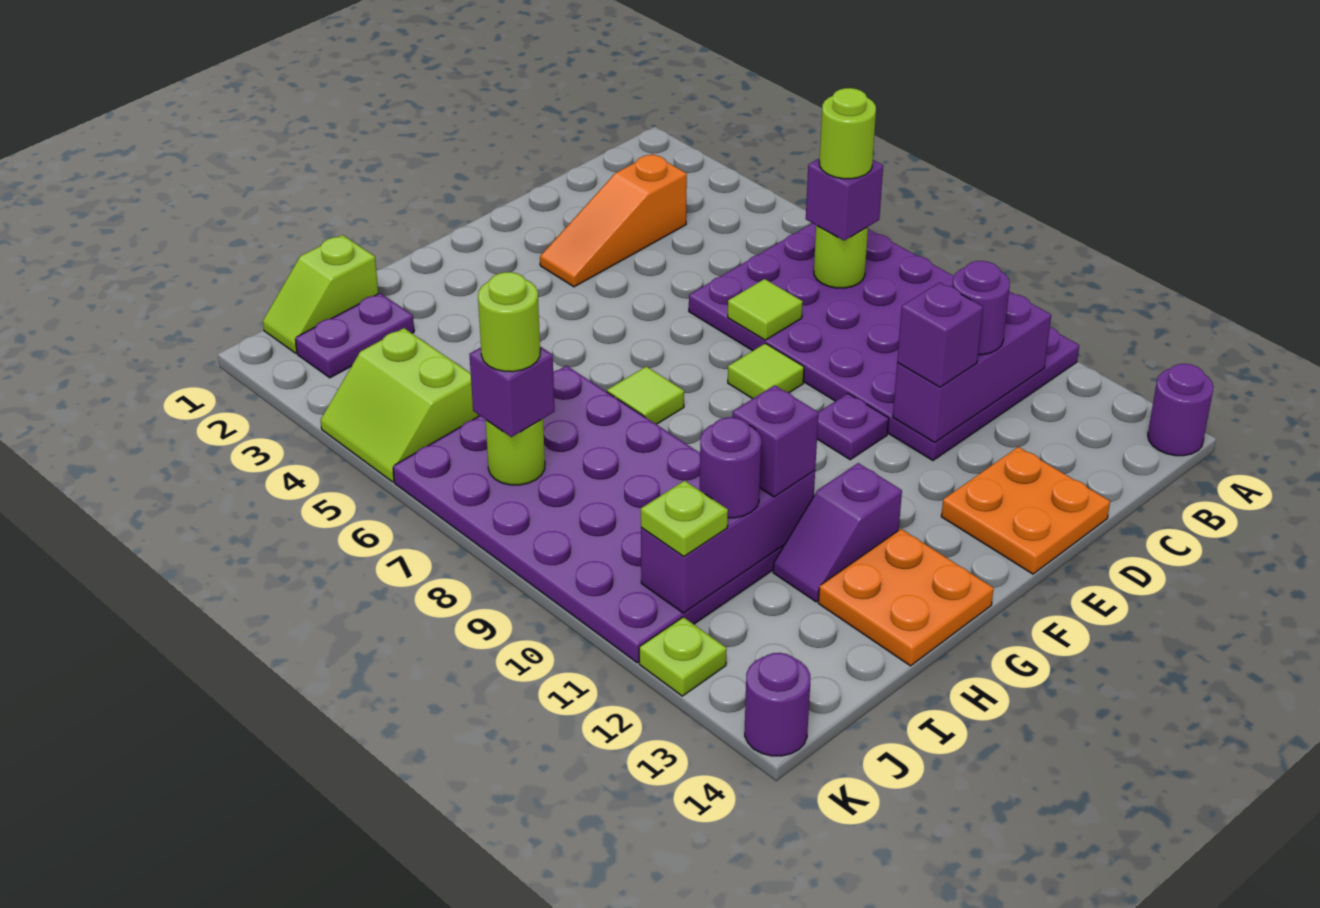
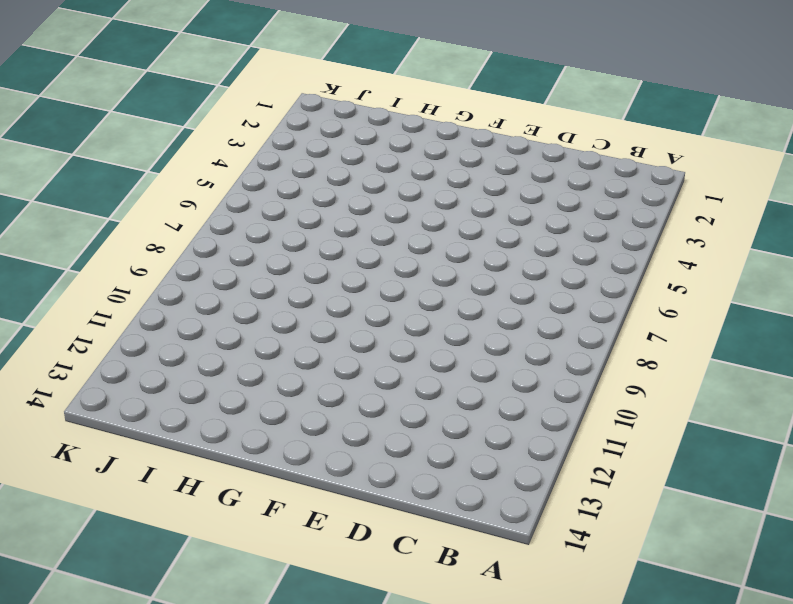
none -> purple 4x6 plate [689,223,1079,460]
none -> purple 1x1 round brick [1148,364,1214,456]
none -> orange 1x3 slope [540,154,687,287]

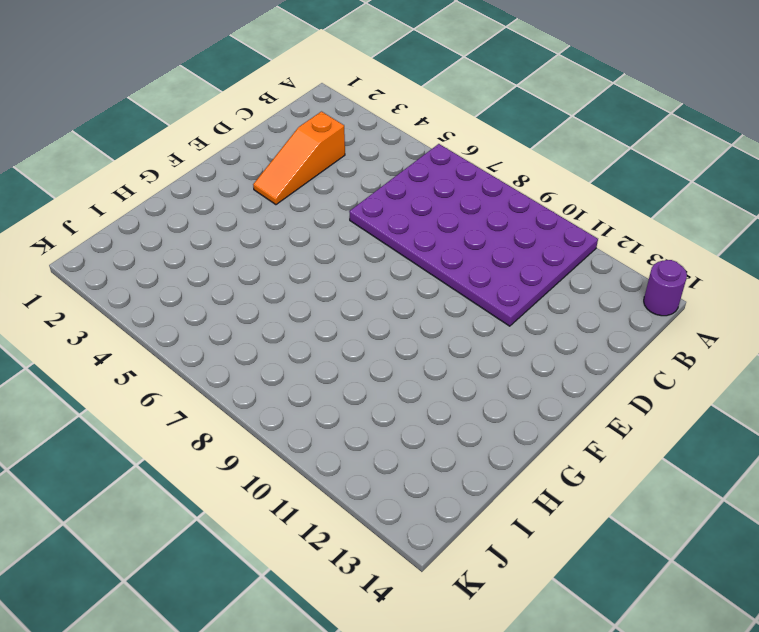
none -> orange 2x2 plate [941,447,1110,574]
none -> lime 1x1 tile [728,343,804,399]
none -> purple 1x1 plate [817,393,889,460]

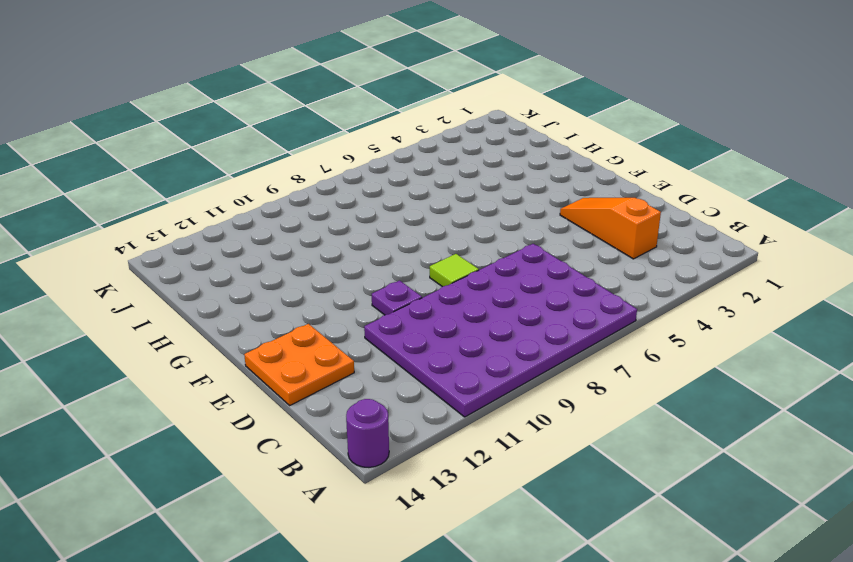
none -> lime 1x1 tile [607,366,684,424]
none -> purple 1x2 slope [773,463,902,602]
none -> orange 2x2 plate [818,529,994,666]

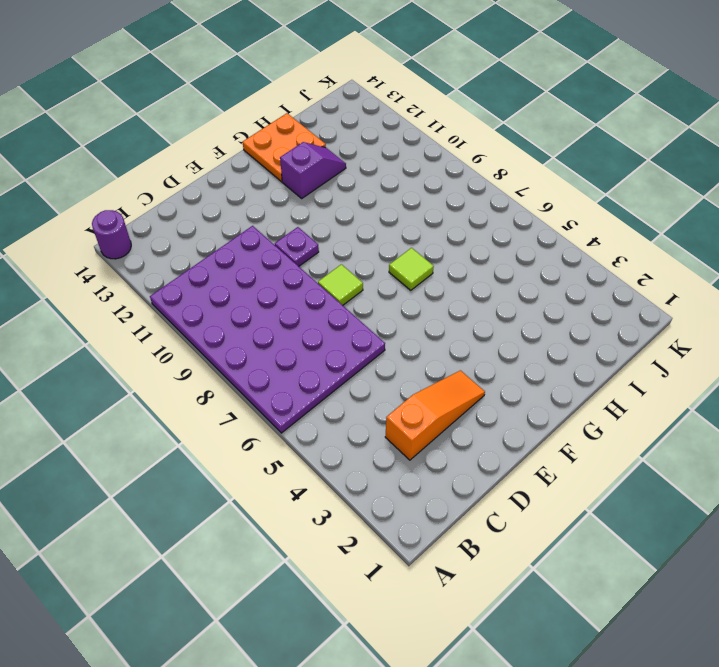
none -> orange 2x2 plate [941,447,1110,574]
none -> purple 4x6 plate [393,366,784,663]
none -> lime 1x2 slope [263,235,378,353]

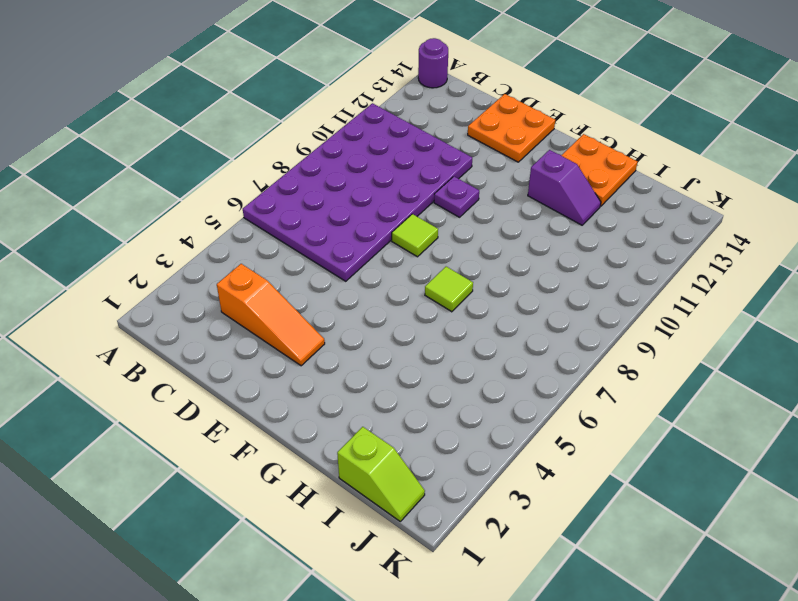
none -> purple 4x6 plate [393,366,784,663]
none -> purple 1x2 plate [295,293,414,378]
none -> lime 2x2 slope [321,328,479,482]

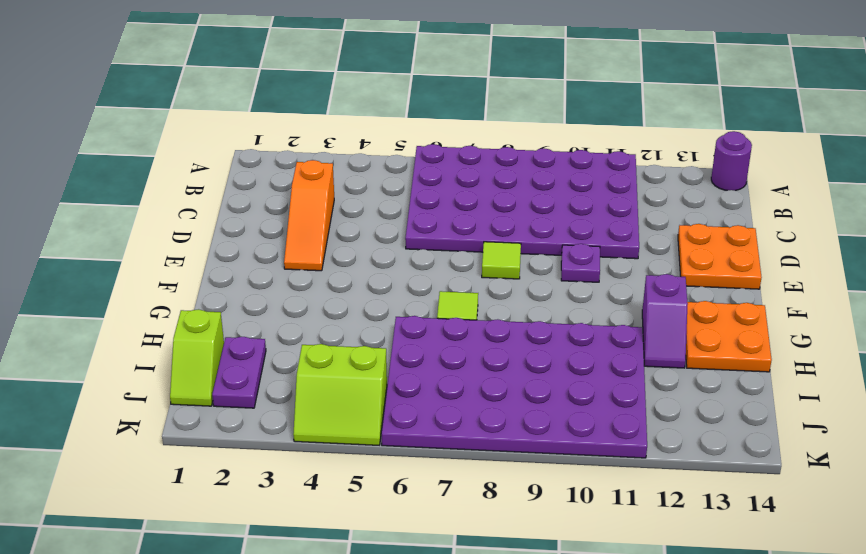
none -> lime 1x1 plate [639,617,727,696]
none -> purple 1x1 round brick [745,653,810,756]
none -> lime 1x1 round brick [814,225,868,288]

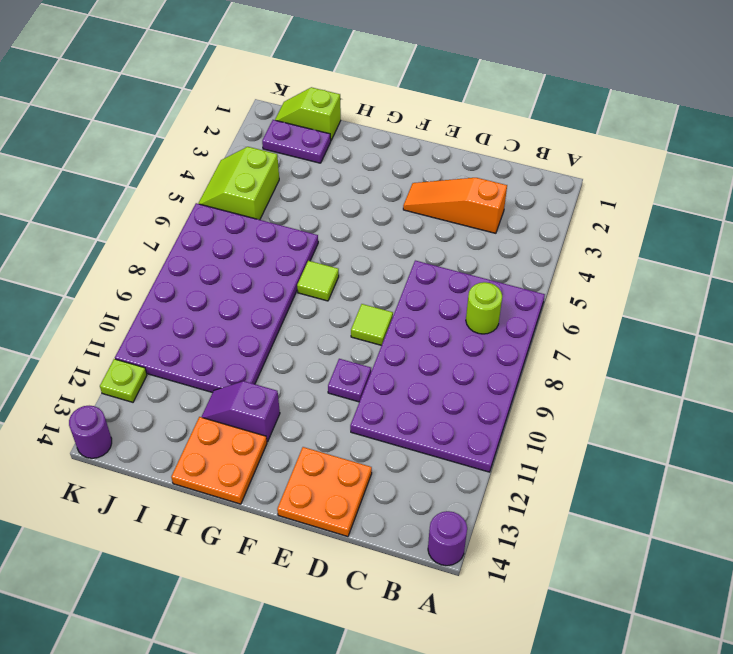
none -> purple 1x3 brick [893,292,1051,442]
none -> lime 1x1 tile [728,279,803,340]
none -> purple 1x3 brick [641,470,815,613]

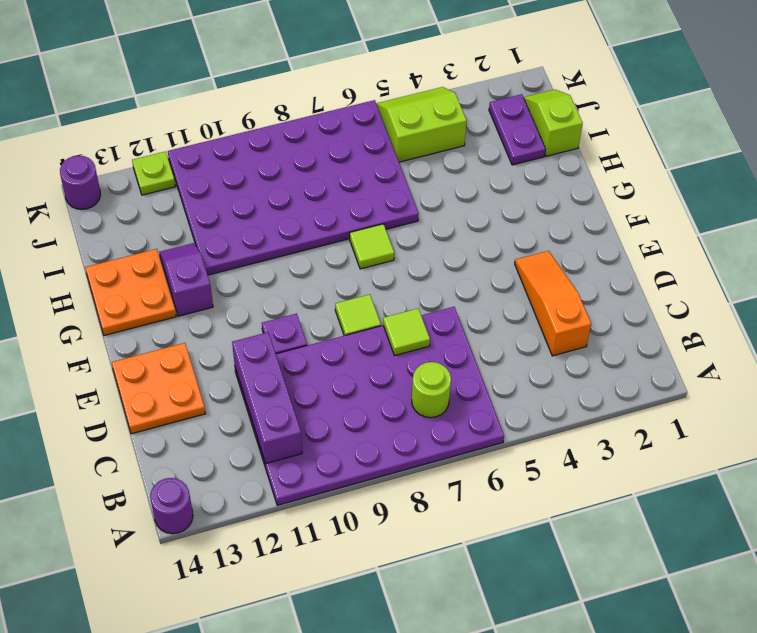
none -> purple 1x3 brick [641,470,815,613]
none -> lime 1x1 round brick [486,419,545,485]
none -> purple 1x1 brick [806,158,883,241]

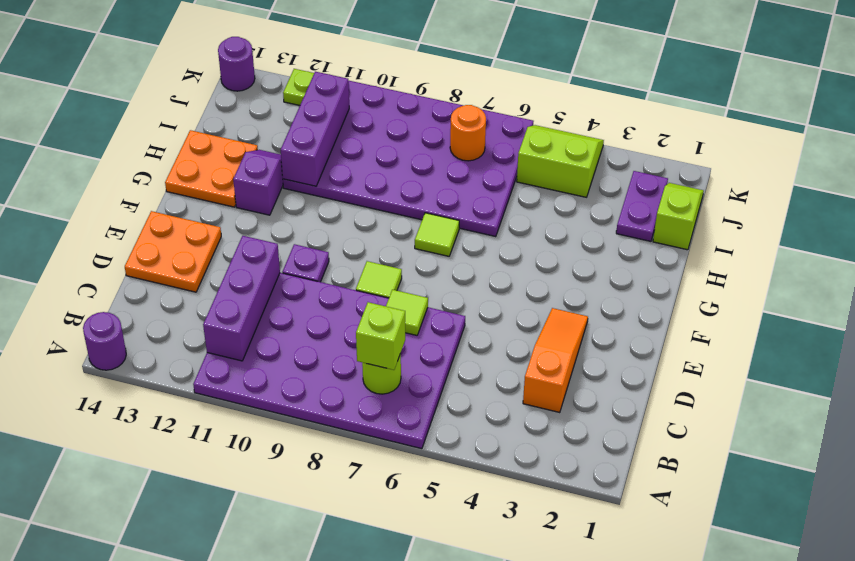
lime 1x1 brick [356,302,405,370] -> purple 1x1 brick [806,158,883,241]
orange 1x1 round brick [450,105,486,161] -> lime 1x1 round brick [486,419,545,485]
none -> purple 1x1 round brick [952,261,1010,355]
none -> purple 1x1 brick [897,282,983,387]
none -> purple 1x1 brick [732,385,818,497]

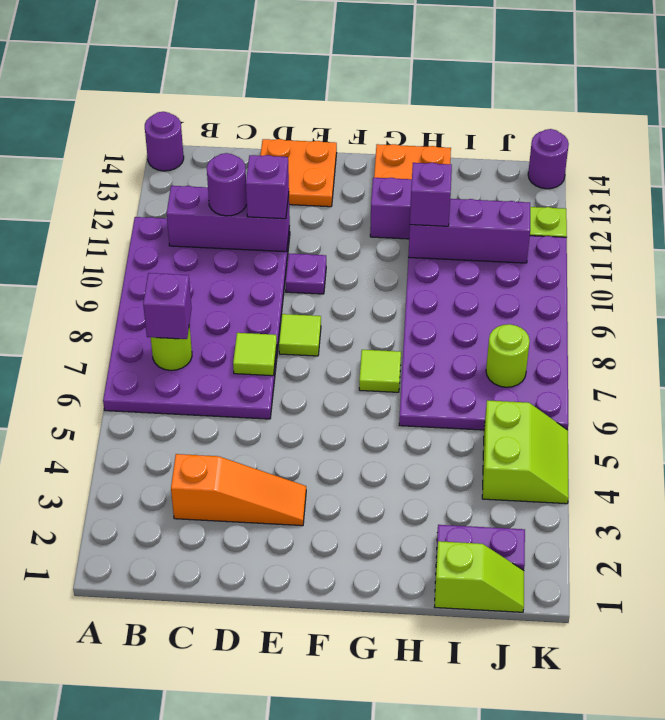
none -> purple 1x1 round brick [700,417,761,518]
none -> purple 1x1 brick [469,347,555,437]
none -> lime 1x1 plate [641,481,728,556]

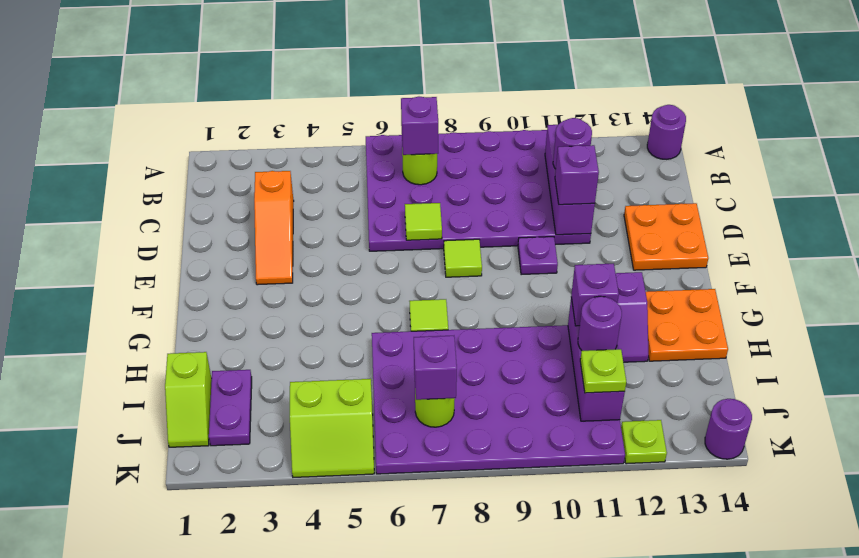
none -> lime 1x1 round brick [819,88,876,179]
none -> lime 1x1 round brick [478,272,540,372]

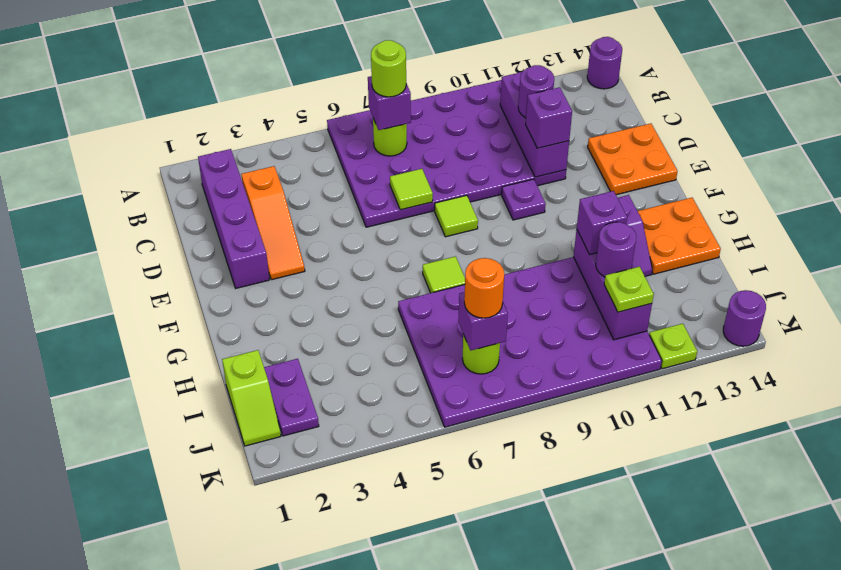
purple 1x4 brick [198,149,269,288] -> none
orange 1x1 round brick [464,258,504,318] -> lime 1x1 round brick [478,272,540,372]
none -> lime 2x2 slope [321,328,479,482]

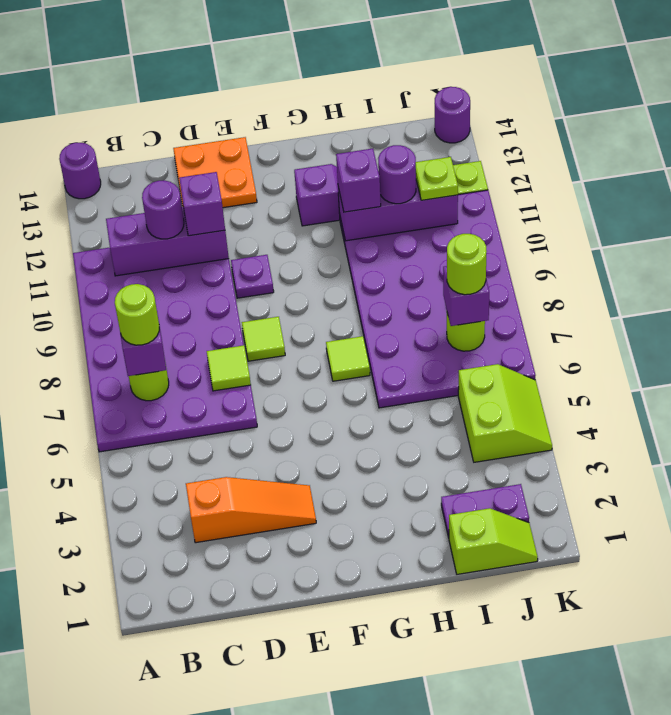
none -> orange 2x2 plate [818,529,994,666]

